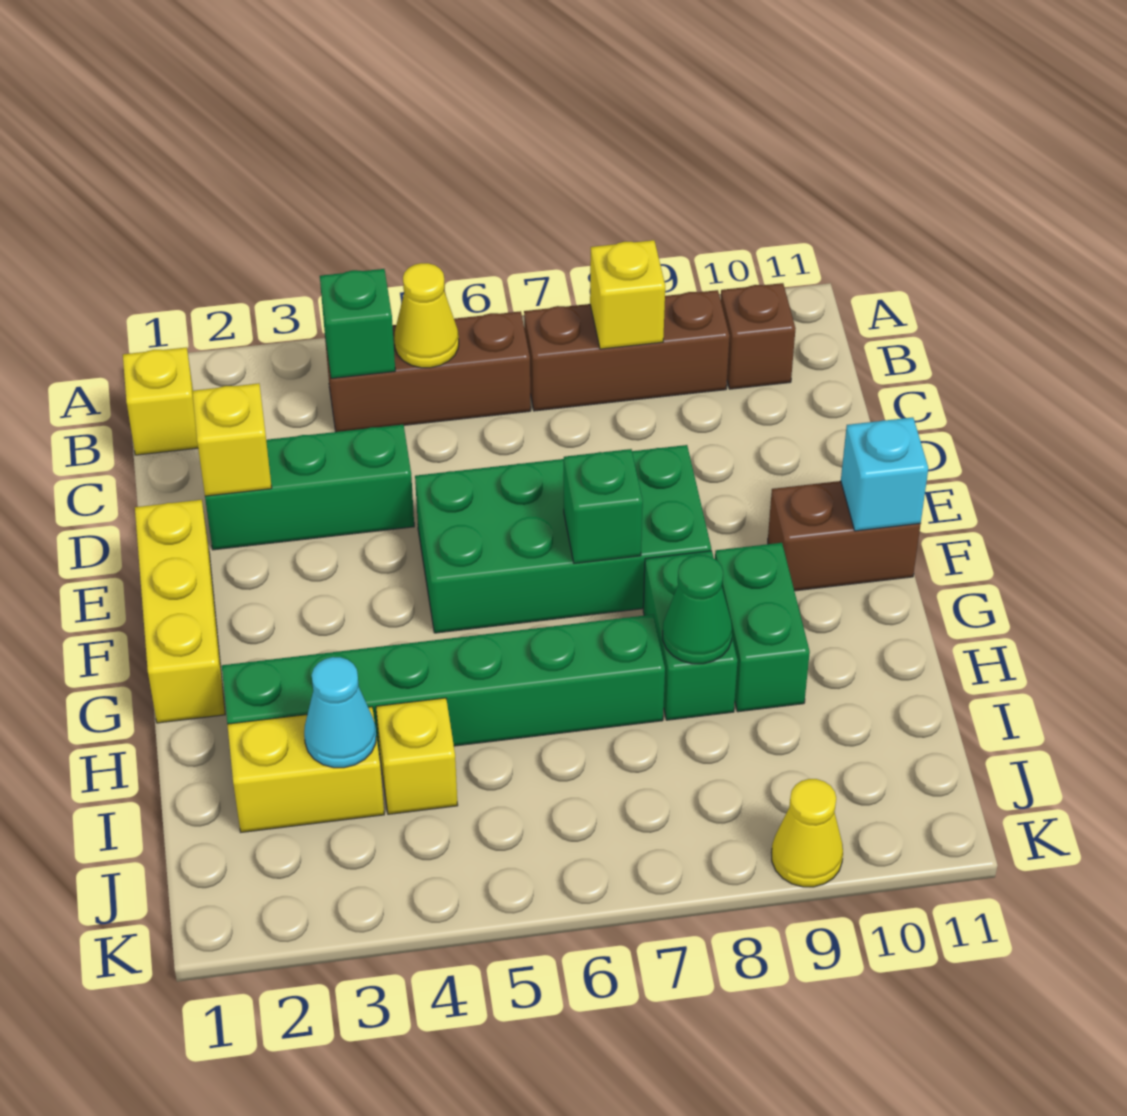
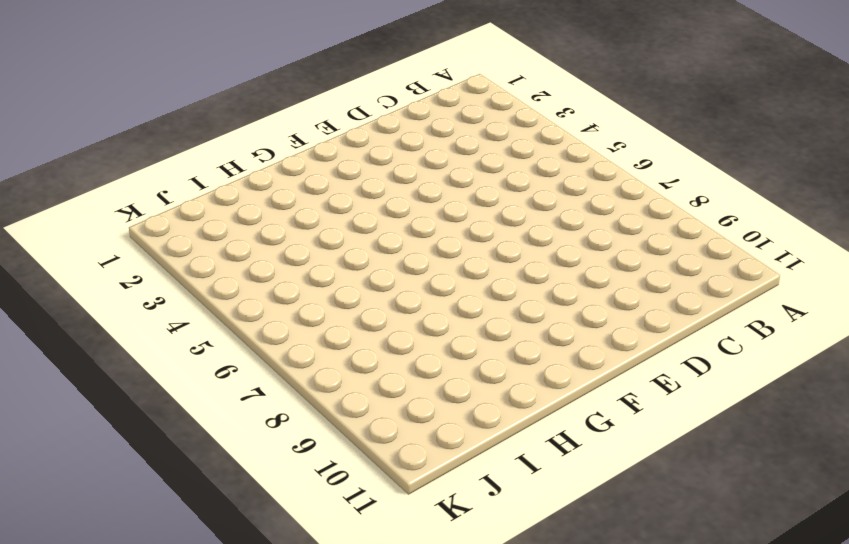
none -> yellow 1x1 brick [123,347,198,455]
none -> brown 1x3 brick [325,311,531,432]
none -> brown 1x3 brick [524,290,730,411]

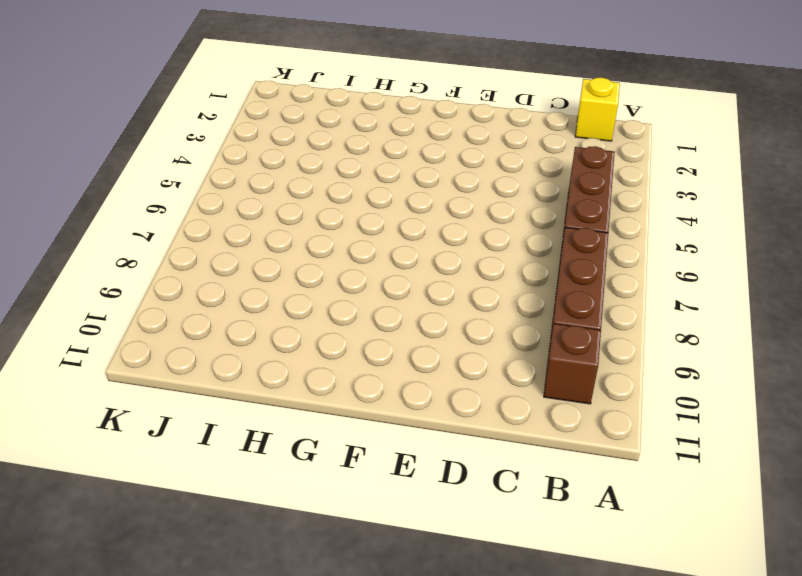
none -> green 1x3 brick [205,425,414,550]
none -> yellow 1x3 brick [135,500,225,723]
none -> green 2x4 brick [415,445,711,633]

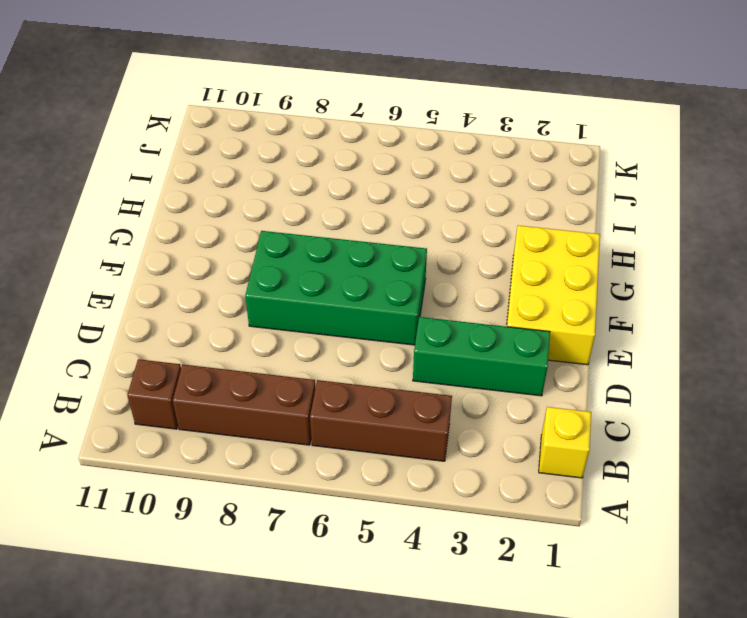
yellow 2x3 brick [507,225,600,365] -> yellow 1x3 brick [135,500,225,723]
none -> brown 1x2 brick [768,481,921,591]
none -> green 1x2 brick [643,551,738,720]
none -> green 1x2 brick [715,543,810,712]

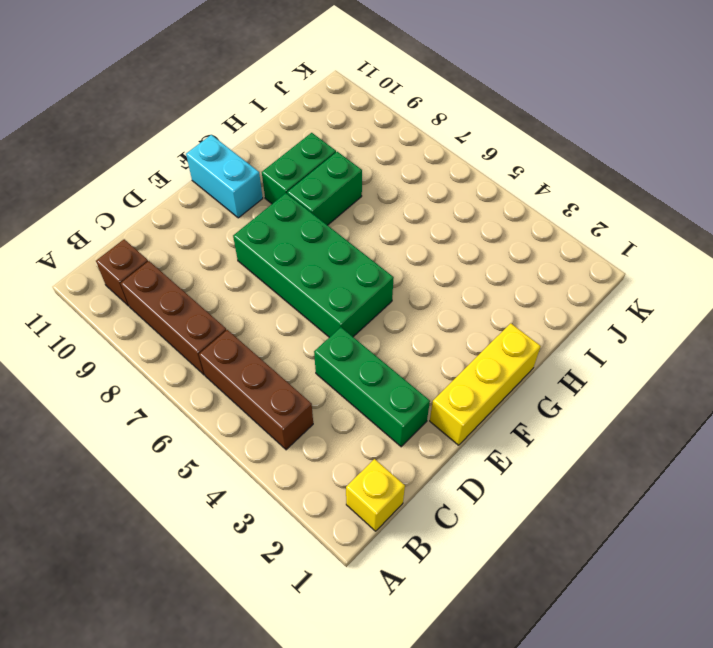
cyan 1x2 brick [186,135,263,218] -> brown 1x2 brick [768,481,921,591]
none -> green 1x6 brick [222,615,665,755]
none -> yellow 1x2 brick [227,707,384,832]
none -> yellow 1x1 brick [376,698,458,814]

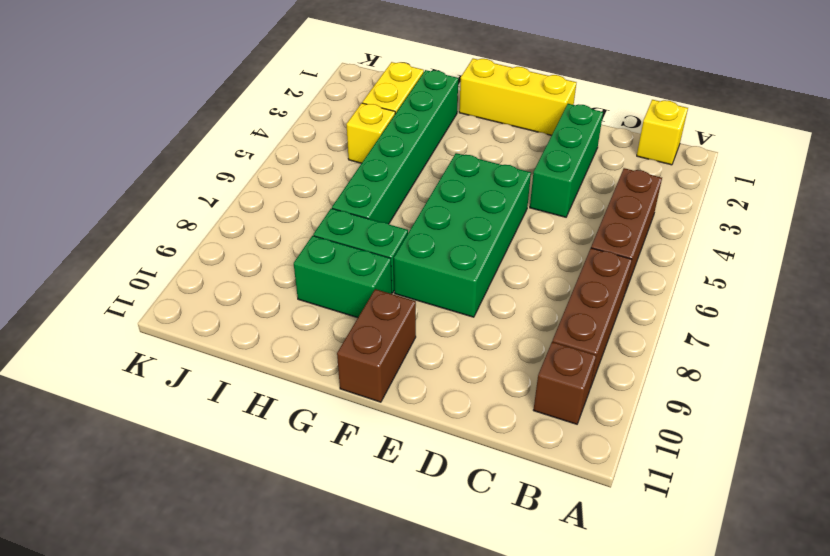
none -> yellow 1x1 cone [771,779,843,887]
none -> green 1x1 brick [320,269,395,378]
none -> yellow 1x1 cone [394,263,459,368]

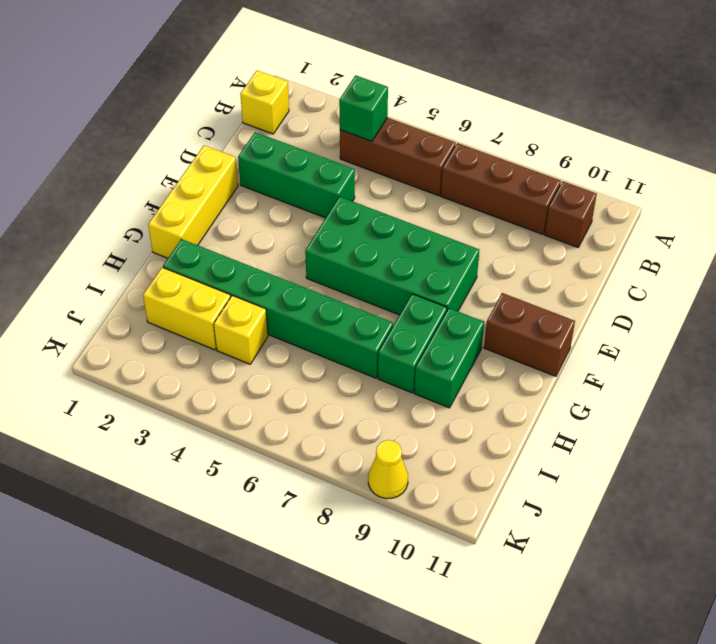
none -> yellow 1x1 cone [394,263,459,368]
none -> yellow 1x1 brick [590,240,665,349]
none -> yellow 1x1 brick [192,383,272,496]

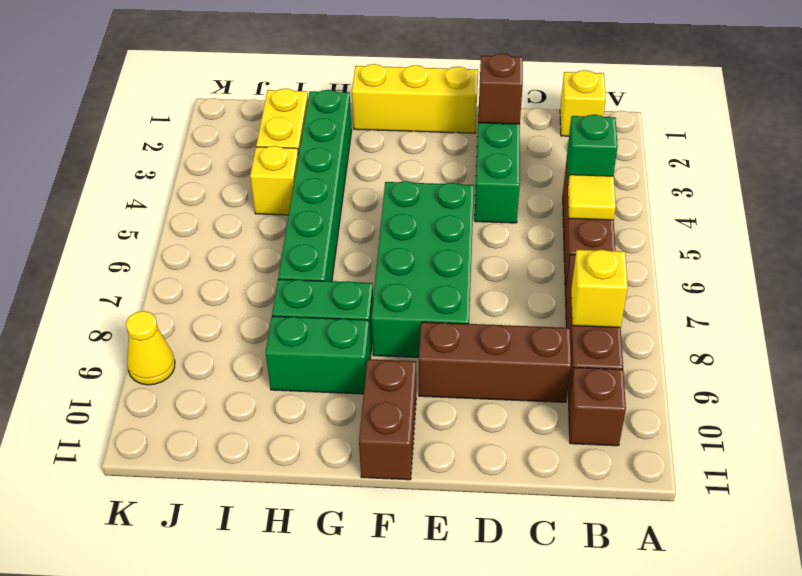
yellow 1x1 tile [568,175,616,220] -> yellow 1x1 cone [394,263,459,368]
brown 1x3 brick [419,322,571,402] -> none
brown 1x1 brick [478,54,523,124] -> yellow 1x1 brick [192,383,272,496]
none -> green 1x1 brick [564,449,643,563]
none -> cyan 1x1 brick [841,417,928,531]
none -> green 1x1 cone [663,555,732,664]

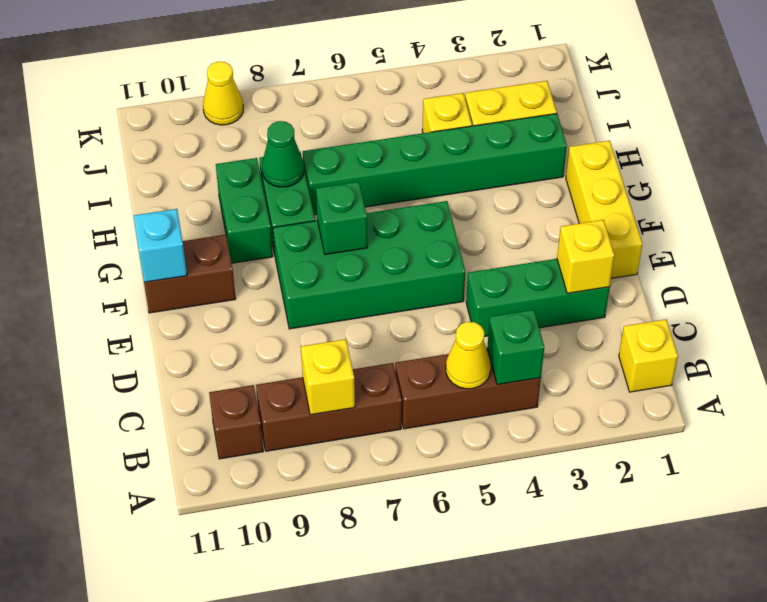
none -> cyan 1x1 cone [304,657,376,768]

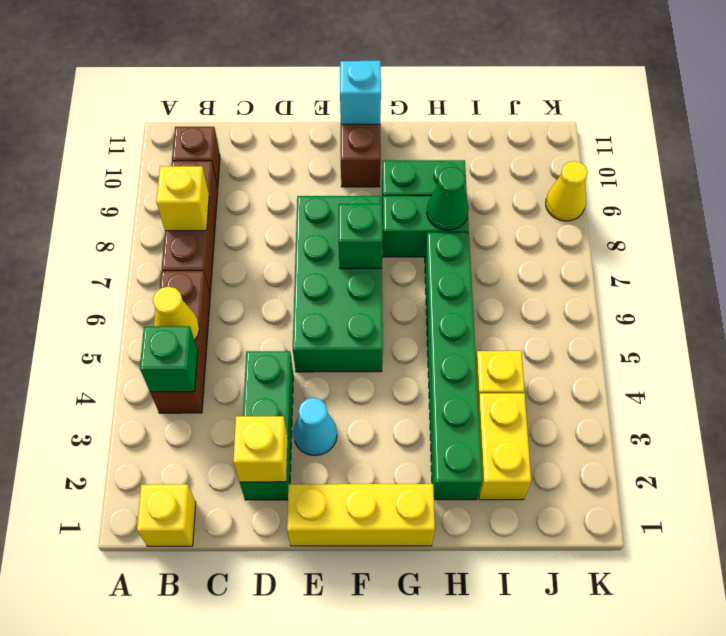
cyan 1x1 cone [293,398,337,456] -> cyan 1x1 cone moved to [304,657,376,768]

